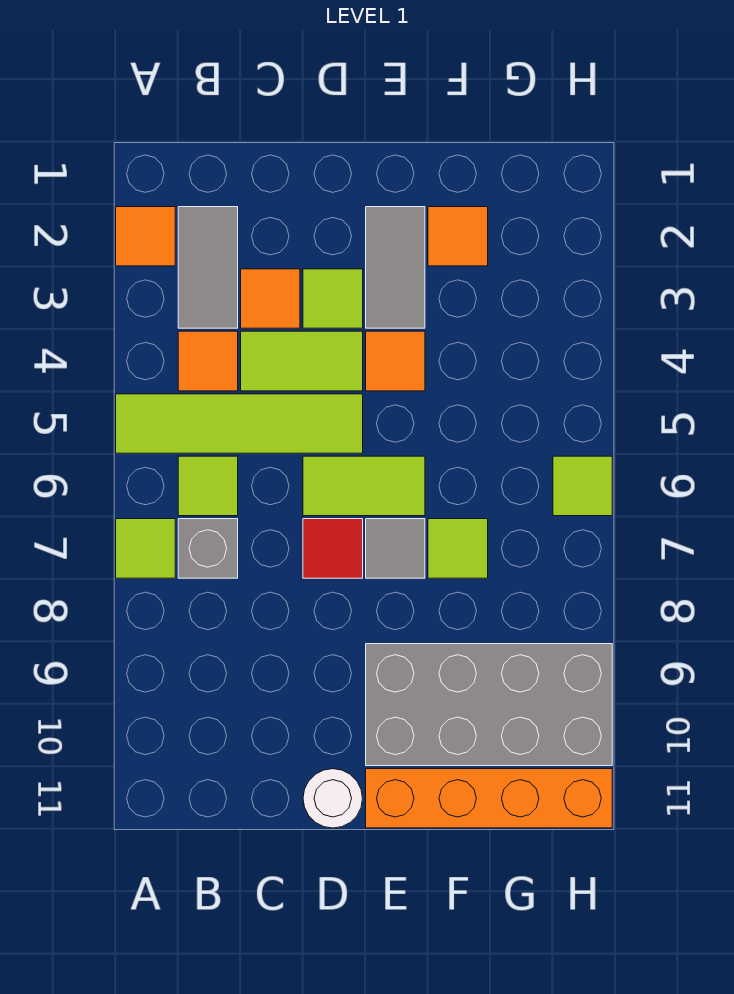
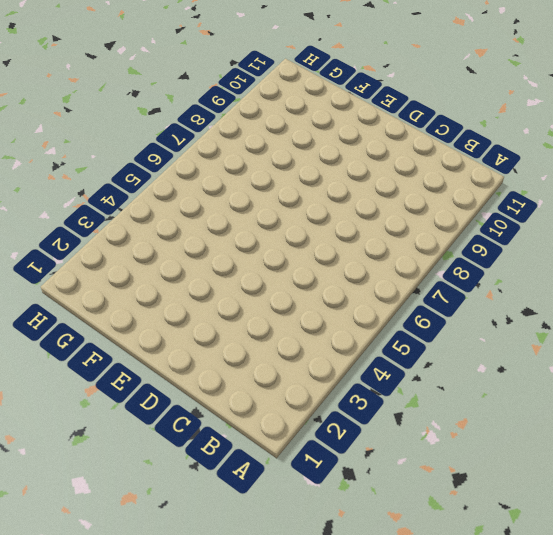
none -> orange 1x1 tile [116,207,175,266]
none -> lime 1x4 tile [116,394,363,453]
none -> lime 1x1 tile [116,519,175,578]

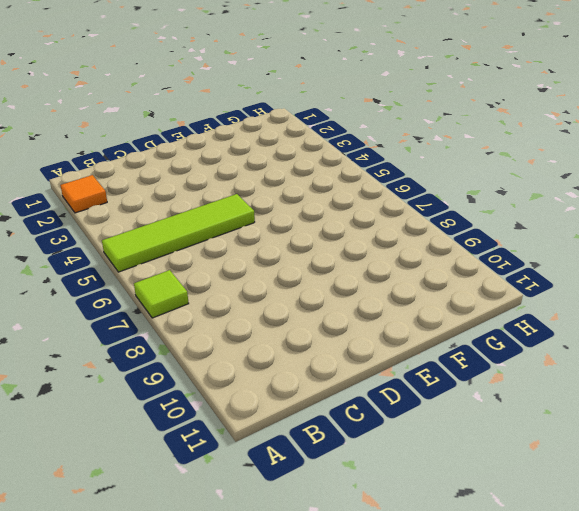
none -> grey 1x2 tile [178,207,238,328]
none -> orange 1x1 tile [178,331,238,391]
none -> lime 1x1 tile [178,456,238,516]

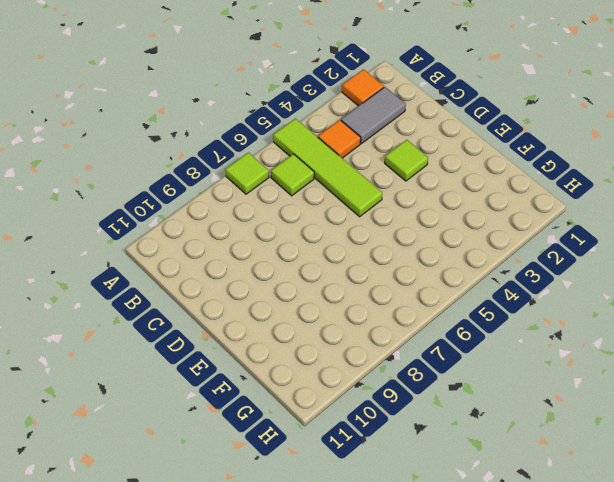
none -> grey 1x1 brick [178,519,238,578]
none -> orange 1x1 tile [241,269,300,328]
none -> lime 1x2 tile [241,331,363,391]

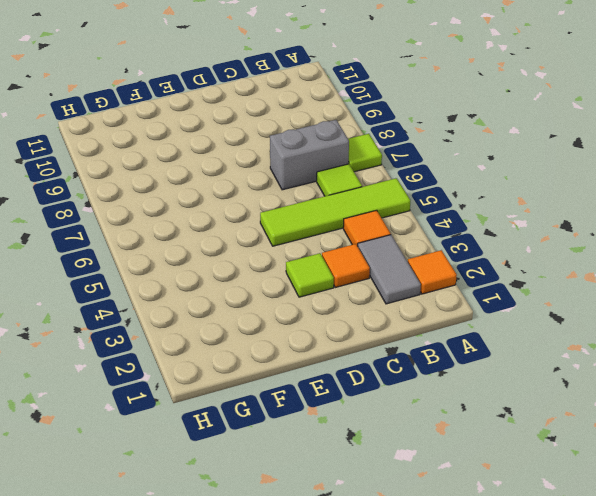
grey 1x2 brick [270,120,349,190] -> grey 1x1 brick [178,519,238,578]
none -> lime 1x2 tile [241,331,363,391]
none -> lime 1x2 tile [303,456,425,516]
none -> red 1x1 tile [303,519,363,578]

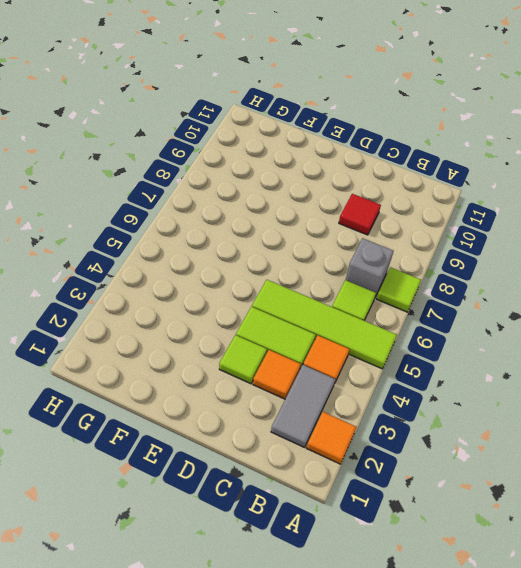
red 1x1 tile [339,194,381,235] -> red 1x1 tile moved to [303,519,363,578]
none -> lime 1x2 tile [303,456,425,516]
none -> white 1x1 round brick [303,769,363,828]
none -> grey 1x2 tile [366,207,425,328]

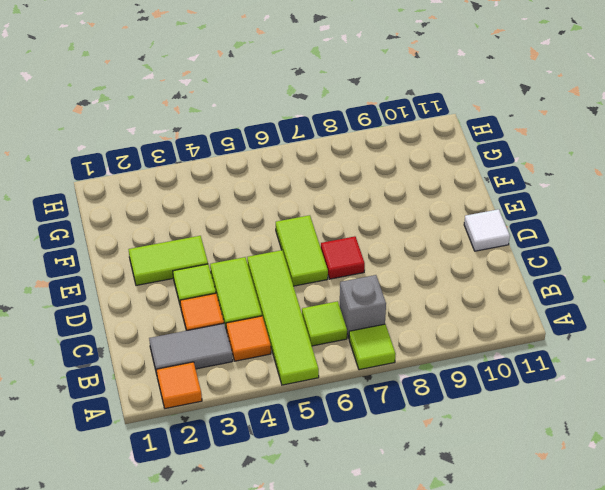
white 1x1 tile [464,209,510,251] -> white 1x1 round brick [303,769,363,828]
lime 1x2 tile [128,236,208,285] -> grey 1x2 tile [366,207,425,328]
none -> orange 1x1 tile [366,331,425,391]
none -> grey 1x1 tile [366,519,425,578]
none -> grey 2x4 brick [366,644,612,766]

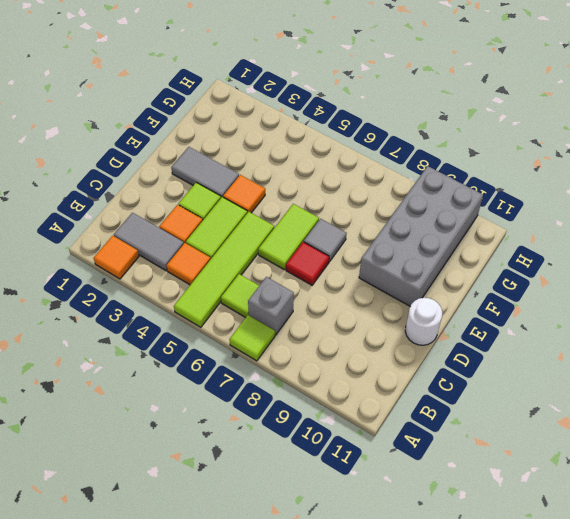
none -> orange 1x4 brick [366,769,612,828]
none -> orange 1x1 tile [428,207,488,266]
none -> lime 1x1 tile [428,519,488,578]

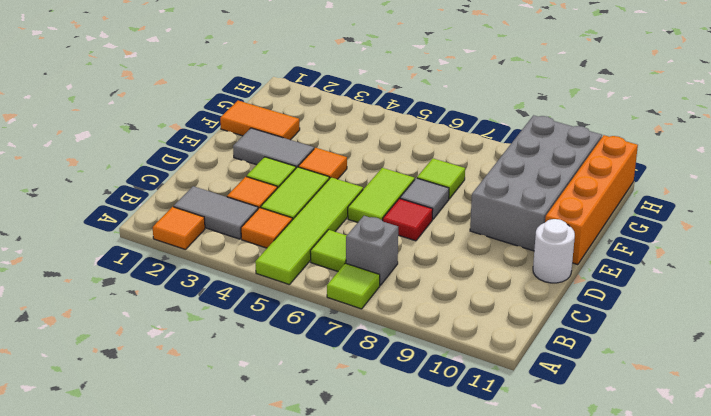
orange 1x2 tile [220,101,300,140] -> orange 1x1 tile [428,207,488,266]
none -> lime 1x1 tile [553,456,612,516]

